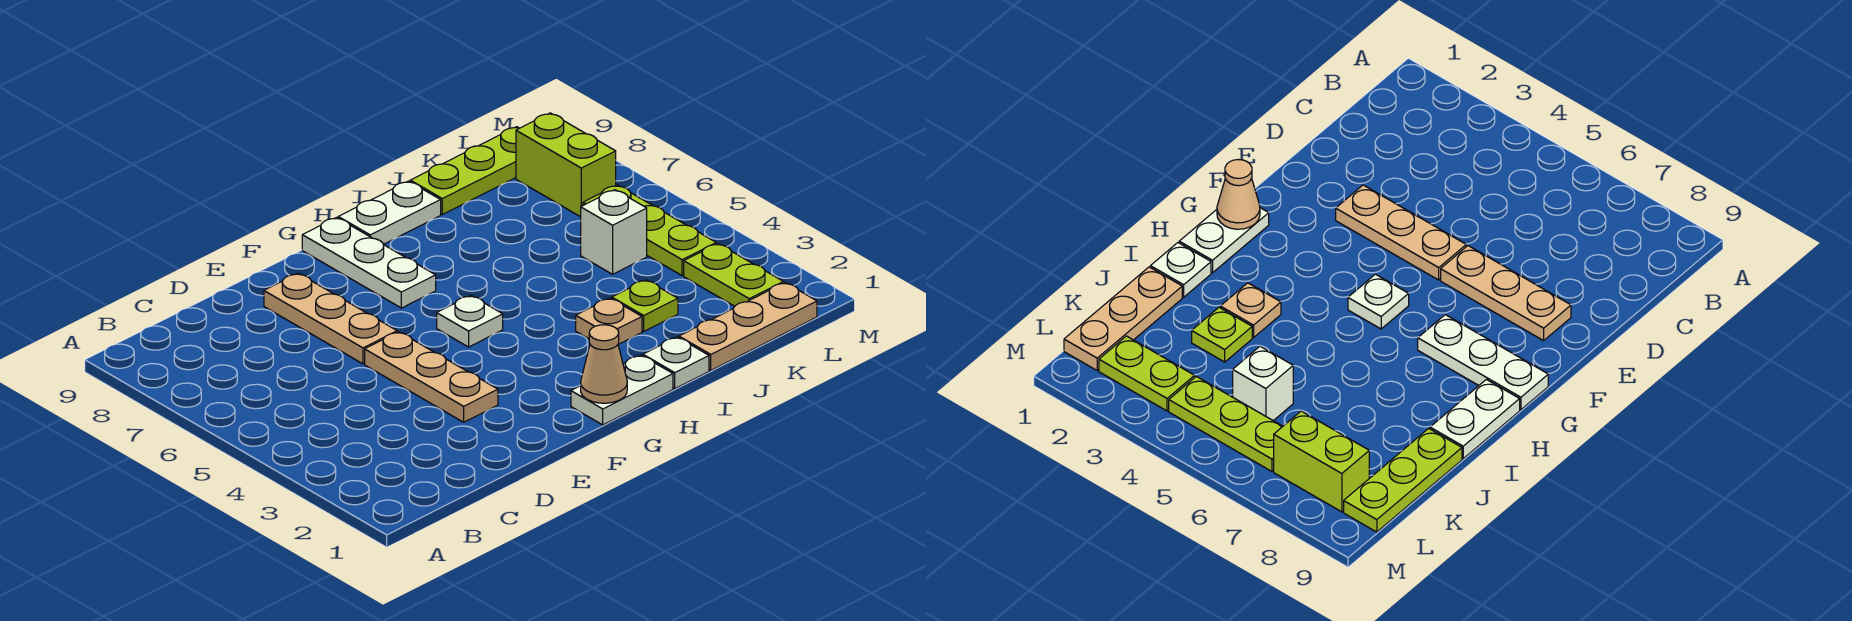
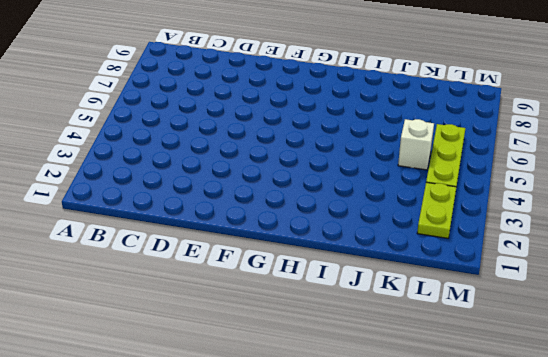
none -> tan 1x3 plate [365,332,498,422]
none -> tan 1x3 plate [264,273,397,364]
none -> white 1x2 plate [571,355,673,425]

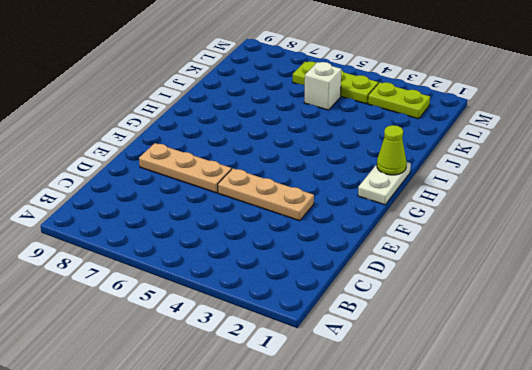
lime 1x1 cone [377,125,406,175] -> none
none -> white 1x1 plate [437,295,503,347]
none -> white 1x3 plate [302,217,436,308]
none -> white 1x2 plate [338,181,441,245]

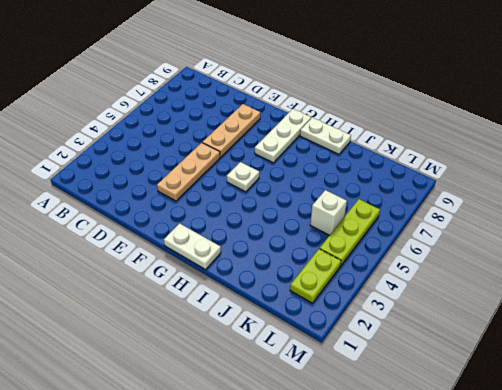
none -> white 1x1 plate [643,337,709,388]
none -> tan 1x1 plate [576,298,642,344]
none -> tan 1x3 plate [679,283,817,370]

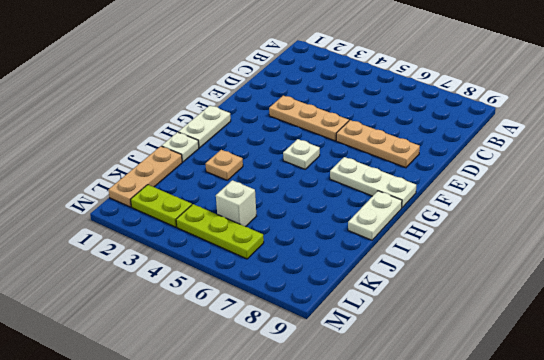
none -> lime 1x1 plate [612,280,678,331]
none -> lime 1x3 plate [410,127,519,214]
none -> lime 1x2 brick [516,113,616,217]

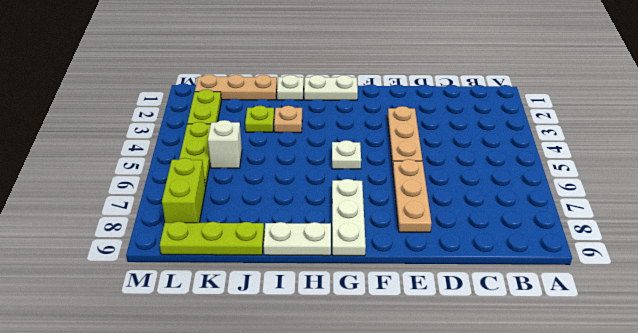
none -> tan 1x1 cone [581,325,627,403]

